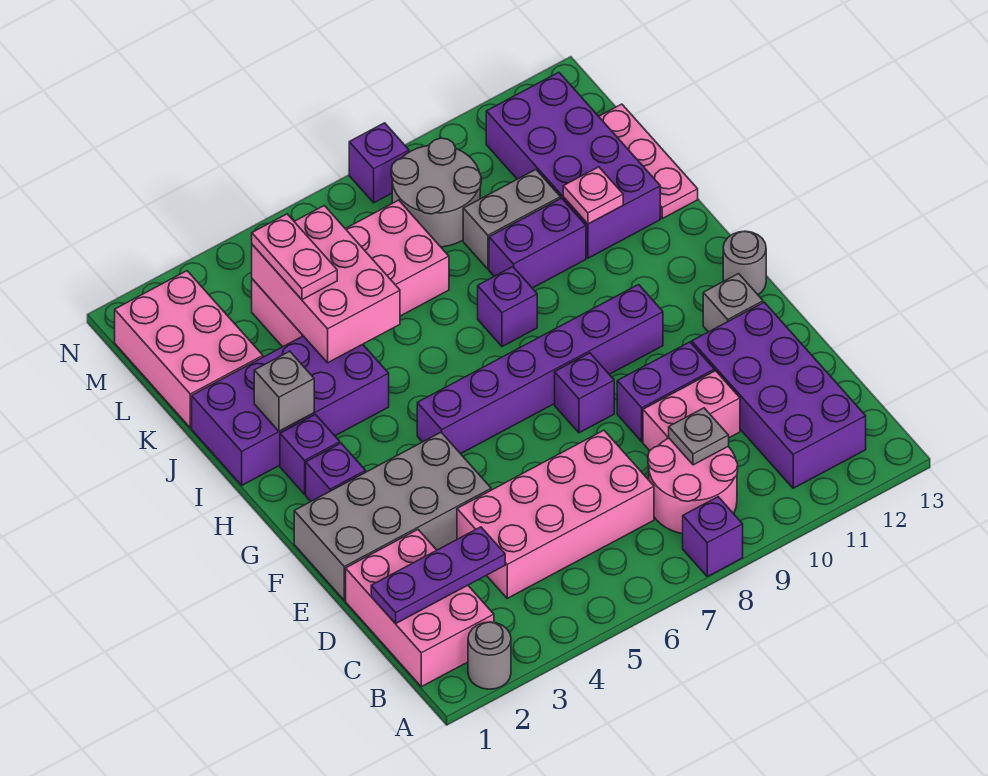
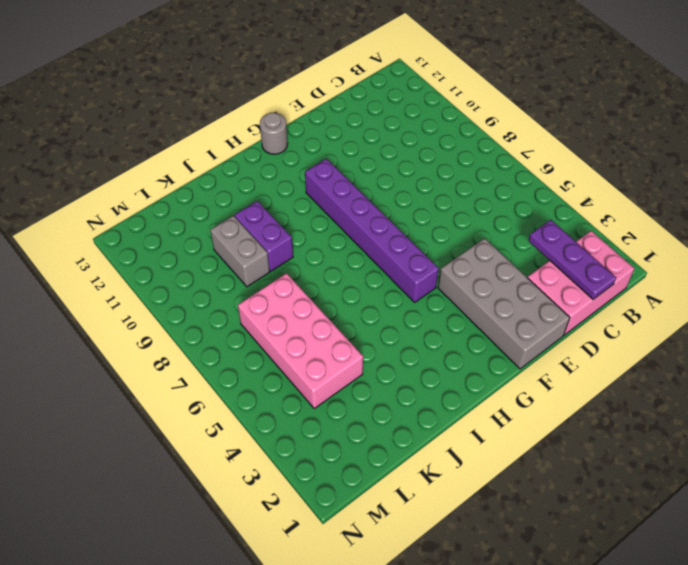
none -> grey 1x1 round brick [468,622,511,689]
none -> purple 1x1 brick [683,497,743,577]
none -> pink 2x2 round brick [648,438,738,534]
none -> purple 2x4 brick [692,302,866,488]

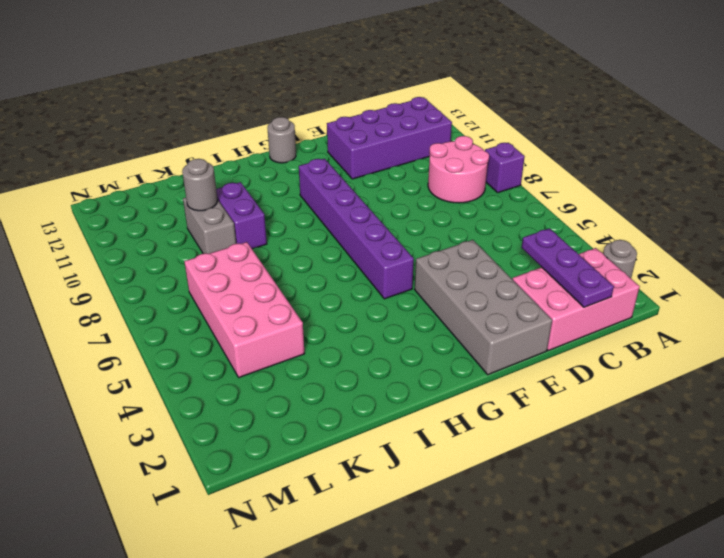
grey 1x1 round brick [182,159,218,211] -> none
none -> pink 2x4 brick [457,430,654,598]
none -> pink 1x2 brick [643,371,740,451]
none -> purple 1x2 brick [617,342,714,442]
none -> purple 1x1 brick [555,353,614,433]

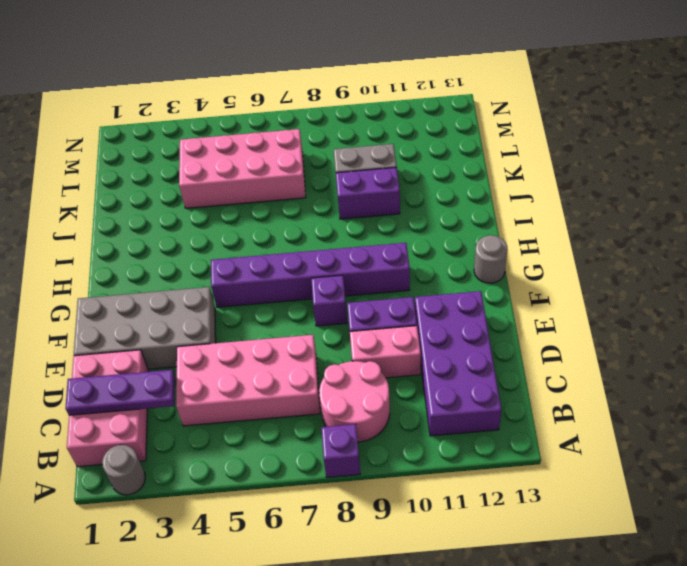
none -> grey 1x1 brick [703,274,763,332]
none -> purple 1x1 brick [306,443,366,501]
none -> purple 1x1 brick [280,414,340,494]
none -> purple 2x4 brick [192,336,389,485]

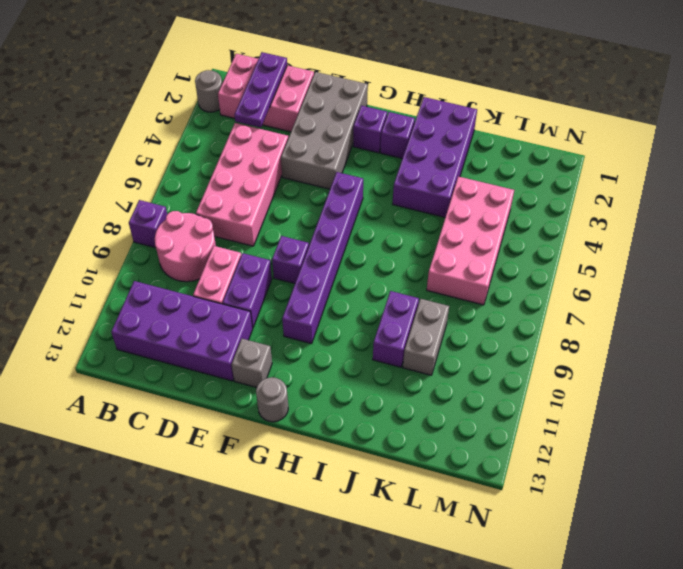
none -> purple 1x1 brick [478,267,537,347]
none -> purple 2x4 brick [486,72,660,258]
none -> pink 1x3 plate [599,104,698,219]
none -> pink 2x3 brick [115,271,263,428]

